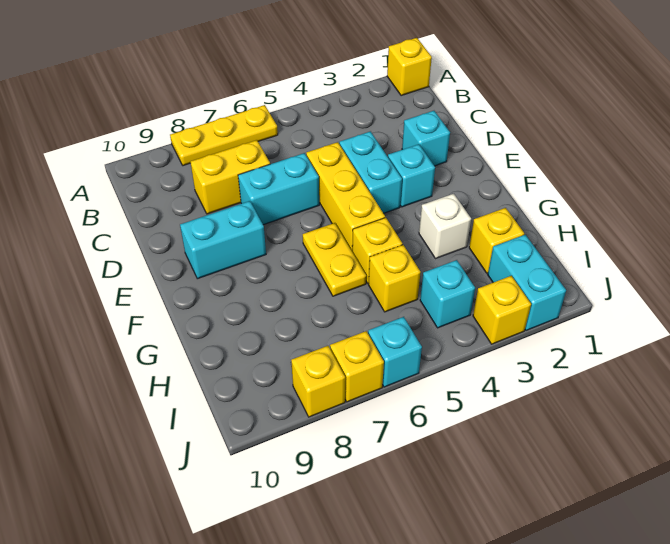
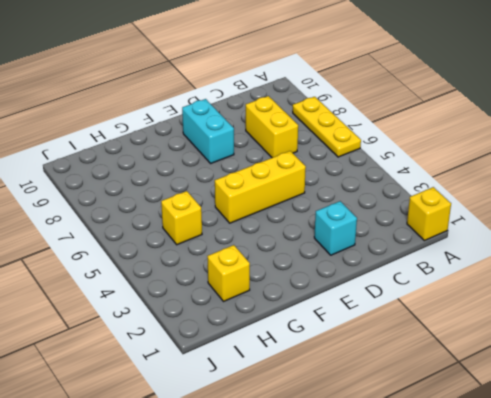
none -> cyan 1x2 brick [339,131,402,213]
none -> cyan 1x2 brick [238,153,319,225]
none -> cyan 1x1 brick [388,144,435,207]

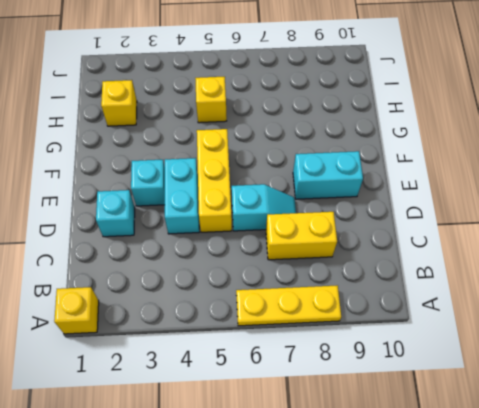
cyan 1x2 slope [232,184,296,231] -> cyan 1x2 brick [238,153,319,225]
none -> yellow 1x2 plate [303,223,366,296]
none -> white 1x1 brick [419,194,471,259]
none -> yellow 1x1 brick [352,218,402,283]

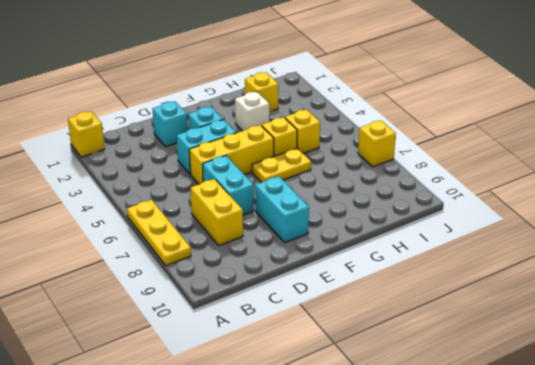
none -> cyan 1x2 brick [488,235,566,330]
none -> cyan 1x1 brick [420,260,475,328]
none -> yellow 1x1 brick [473,276,531,344]

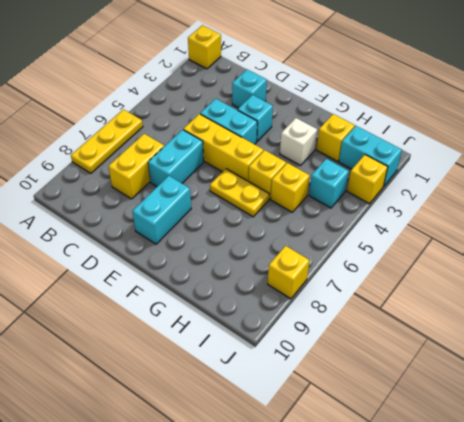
none -> cyan 1x1 brick [368,317,422,387]
none -> yellow 1x1 brick [330,331,384,402]

